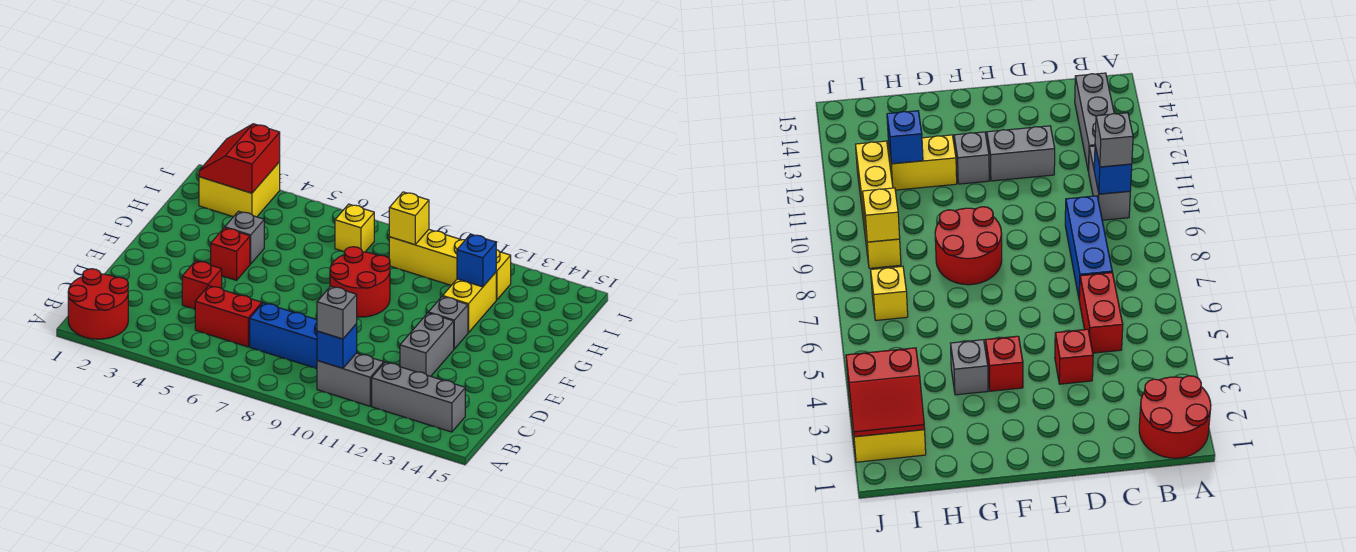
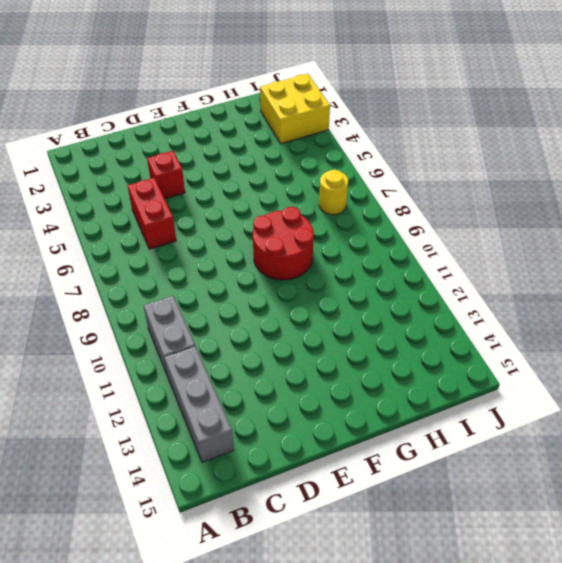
yellow 1x1 round brick [319,170,348,215] -> yellow 1x1 brick [335,204,374,252]
none -> red 2x2 round brick [68,269,128,339]
none -> blue 1x3 brick [250,303,317,369]
none -> grey 1x2 brick [400,313,454,376]

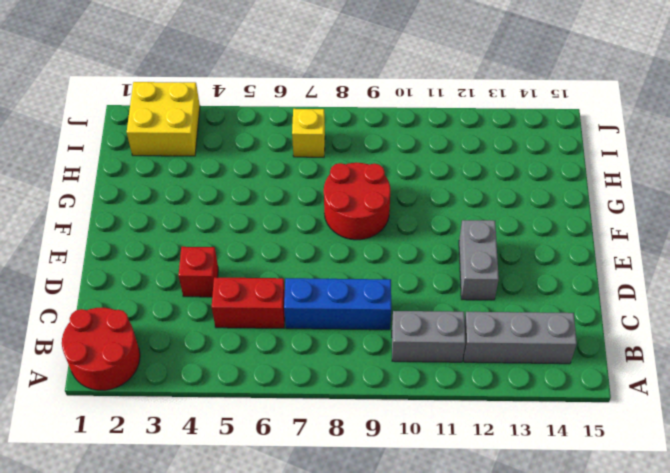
none -> red 1x1 brick [211,228,250,280]
none -> grey 1x1 brick [428,296,468,349]
none -> grey 1x1 brick [225,211,264,264]

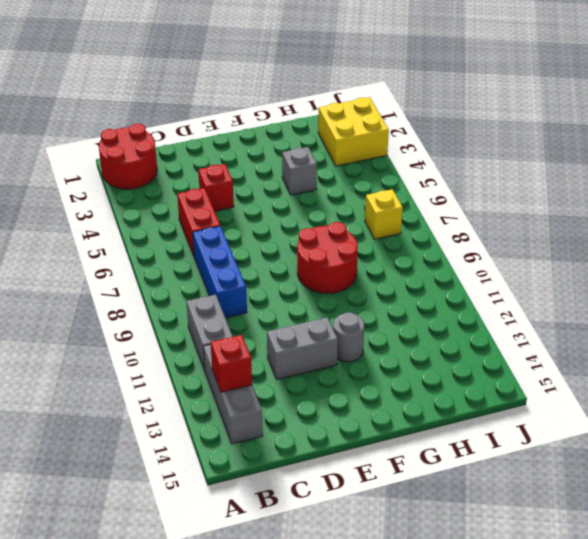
red 1x1 brick [211,335,252,392] -> red 1x1 brick moved to [211,228,250,280]
grey 1x1 round brick [333,312,364,362] -> grey 1x1 brick [428,296,468,349]
none -> yellow 1x2 brick [443,272,496,333]
none -> yellow 1x4 brick [389,230,511,300]
none -> blue 1x1 brick [317,324,357,368]

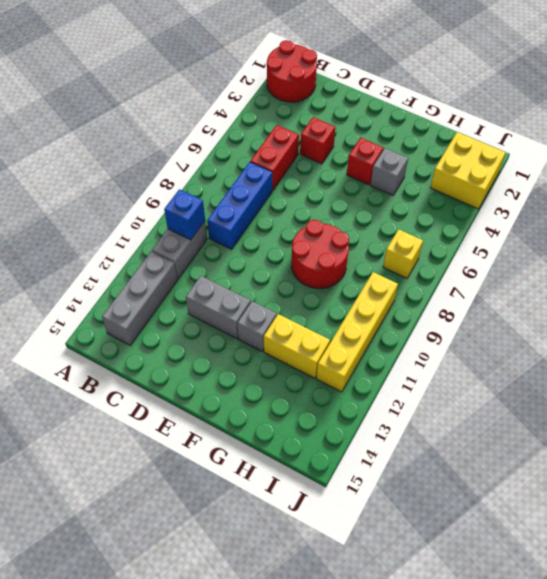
none -> blue 1x1 brick [457,234,496,287]
none -> red 2x2 slope [199,124,280,193]
none -> yellow 1x1 brick [389,192,429,245]

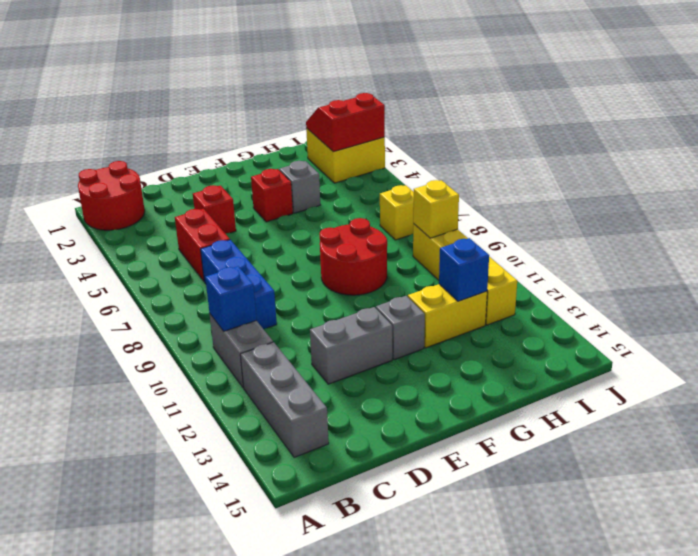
none -> grey 1x1 brick [317,286,357,339]

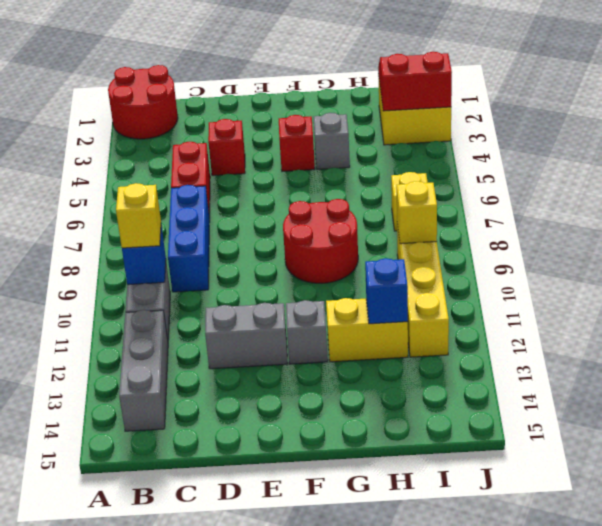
yellow 1x1 brick [116,183,161,248] -> grey 1x1 brick [317,286,357,339]

